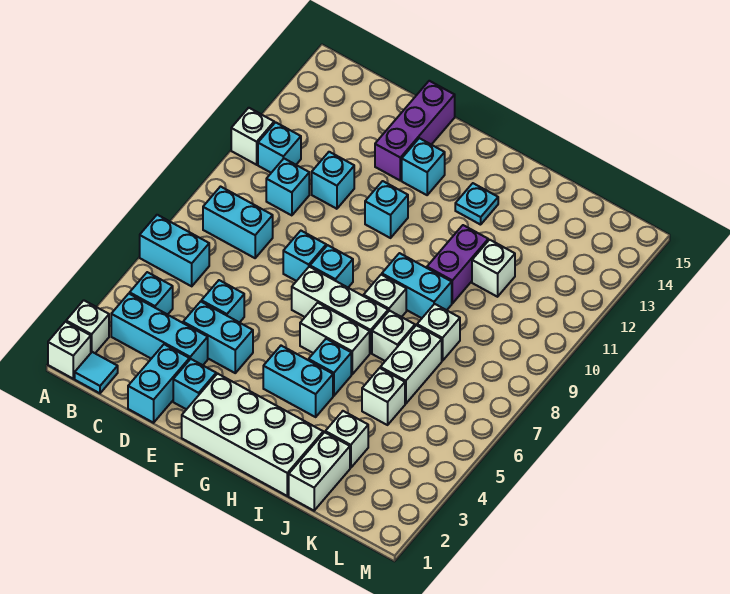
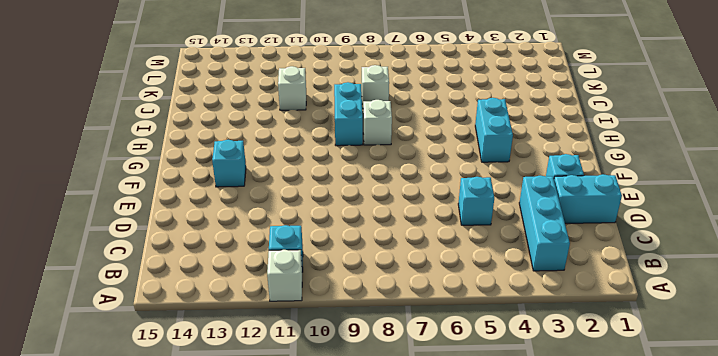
none -> white 1x1 brick [48,322,91,379]
none -> white 1x1 brick [66,300,109,353]
none -> cyan 1x2 brick [140,215,209,286]
none -> cyan 1x1 tile [75,352,118,393]

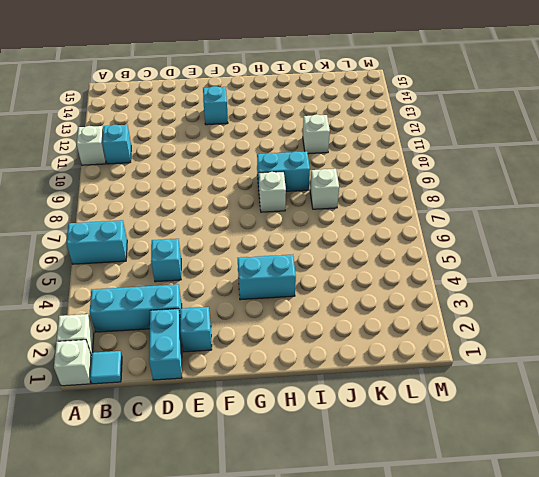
none -> cyan 1x1 brick [130,272,173,315]
none -> cyan 1x2 brick [203,187,273,258]
none -> cyan 1x1 brick [266,159,309,215]
none -> cyan 1x2 brick [183,301,253,373]

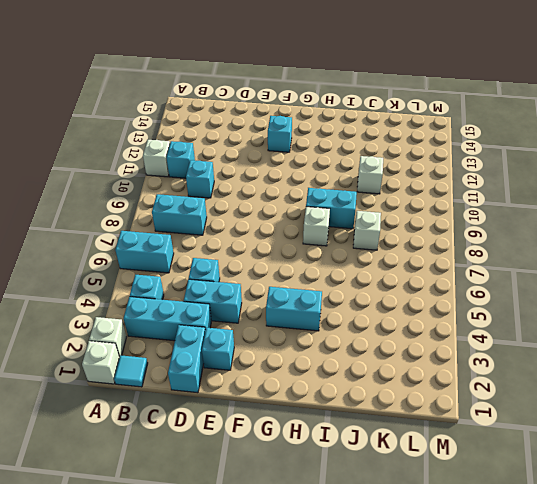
none -> cyan 1x1 brick [312,152,354,209]
none -> cyan 1x1 brick [283,231,326,281]
none -> purple 1x3 brick [375,81,455,180]
none -> white 2x4 brick [182,374,323,496]

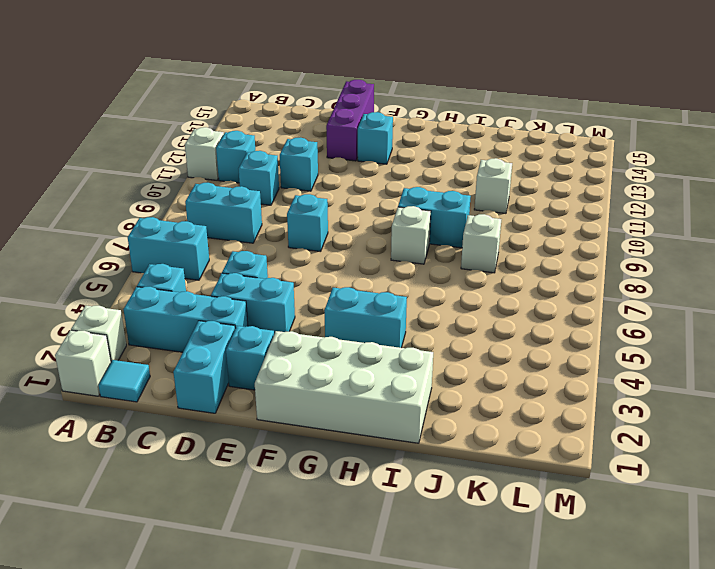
none -> white 1x3 brick [292,267,388,353]
none -> cyan 1x1 brick [310,245,353,287]
none -> cyan 1x1 brick [365,181,408,238]
none -> white 1x2 brick [300,303,370,374]

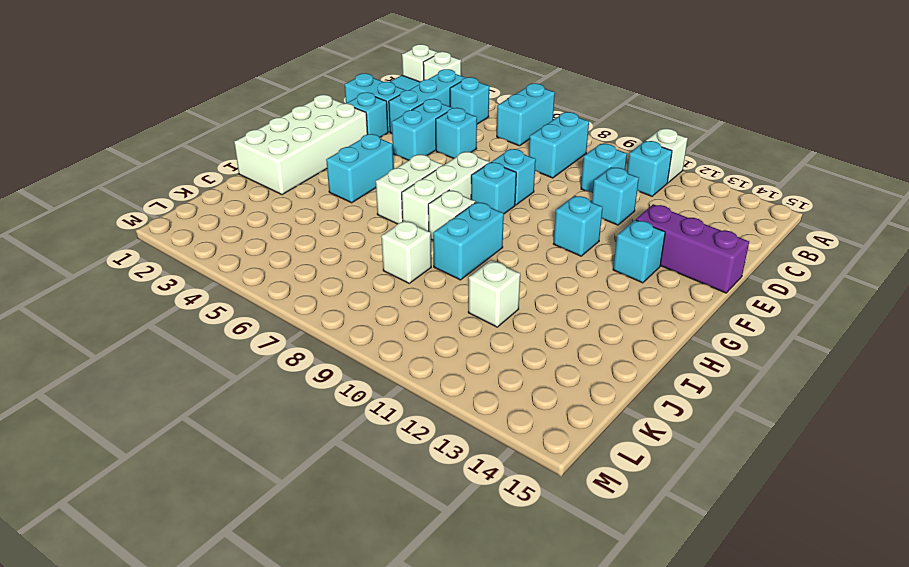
none -> cyan 1x1 brick [309,339,351,396]
none -> cyan 1x1 plate [455,183,498,225]
none -> white 1x1 brick [372,311,415,361]
none -> purple 1x2 brick [427,225,488,303]

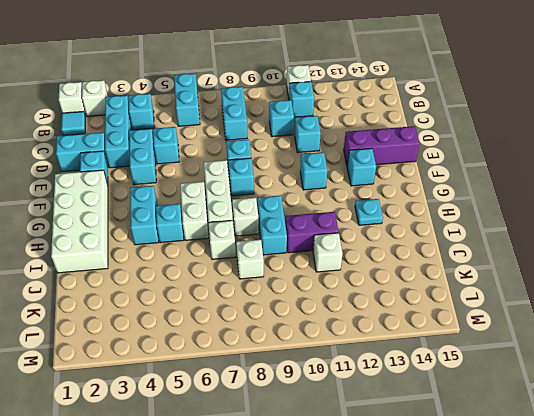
none -> white 1x2 brick [289,432,350,511]
none -> white 1x1 brick [325,411,368,468]
none -> white 1x1 brick [362,368,405,425]
none -> white 1x2 brick [380,325,442,404]

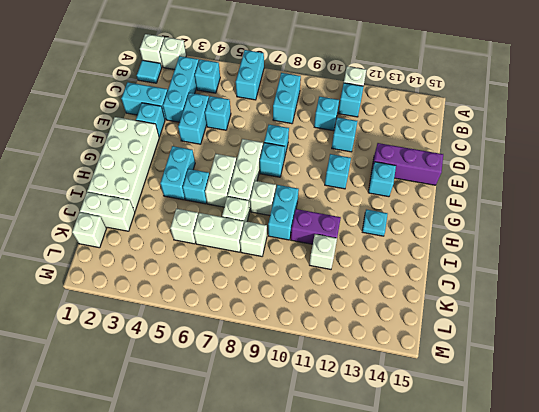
white 1x1 brick [72,212,107,248] -> white 1x1 brick moved to [325,411,368,468]

